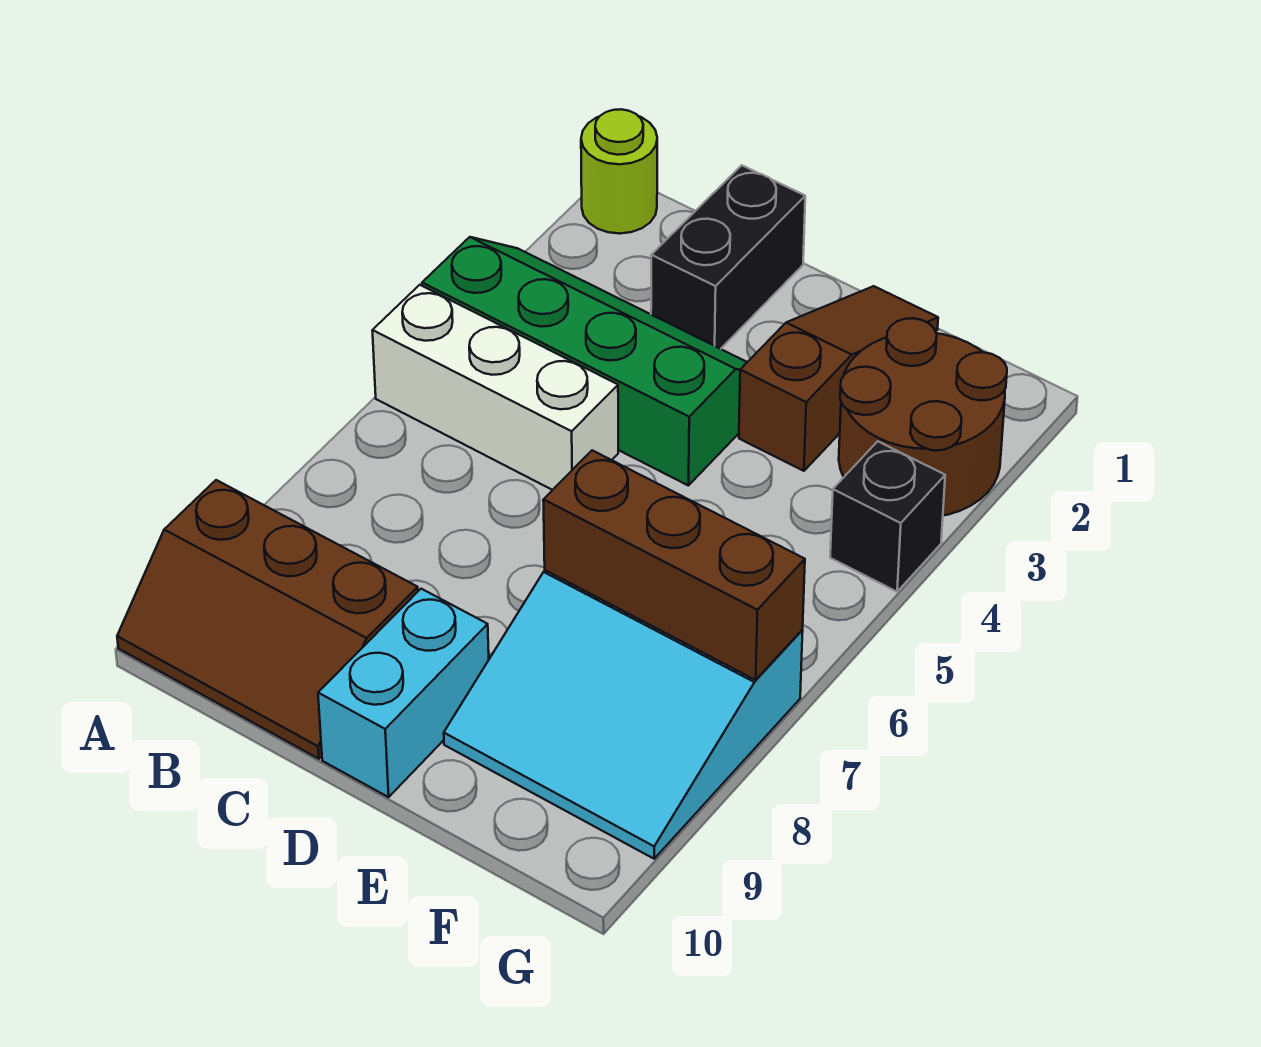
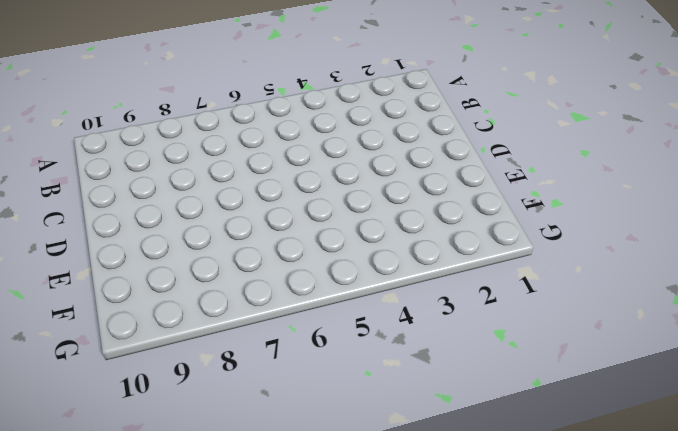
none -> lime 1x1 round brick [581,109,657,234]
none -> green 2x4 slope [422,237,747,486]

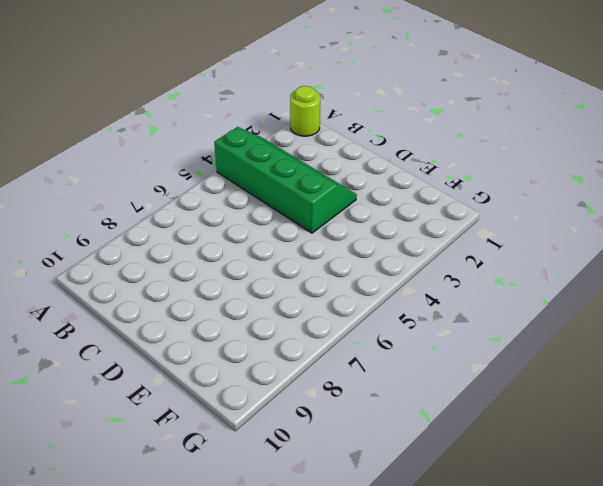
none -> white 1x3 brick [372,285,618,490]
none -> brown 2x3 slope [117,480,418,759]

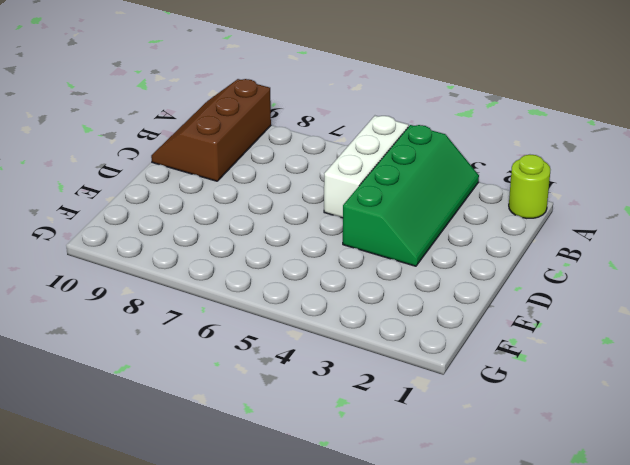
none -> black 1x2 brick [651,165,805,349]
none -> cyan 1x2 brick [318,589,489,797]

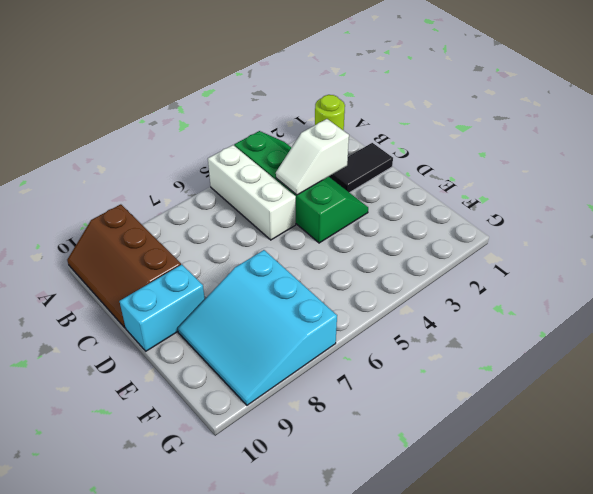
black 1x2 tile [329,143,393,193] -> black 1x2 brick [651,165,805,349]
white 1x2 slope [276,119,349,195] -> none
none -> brown 1x3 slope [739,286,938,471]
none -> brown 2x2 round brick [839,318,1007,516]

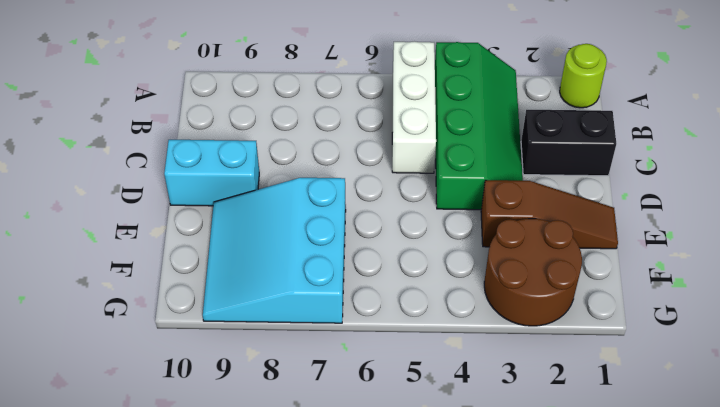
none -> brown 2x3 slope [117,480,418,759]
none -> black 1x1 brick [830,441,945,592]

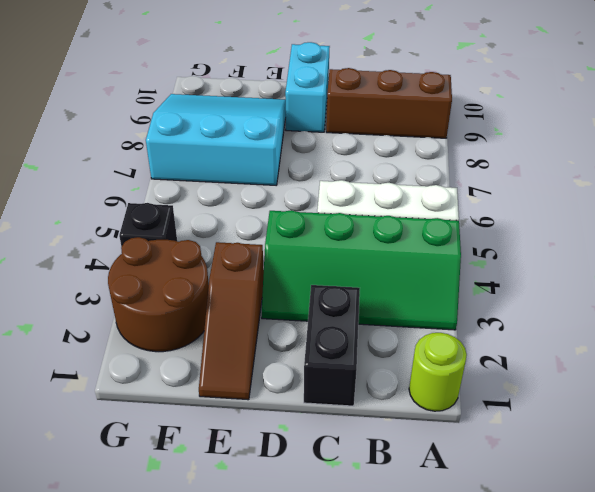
none -> brown 1x3 brick [543,450,805,680]

